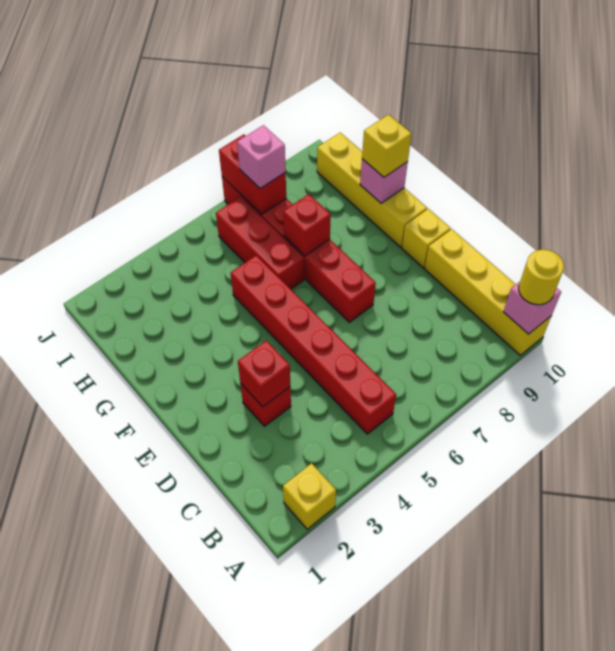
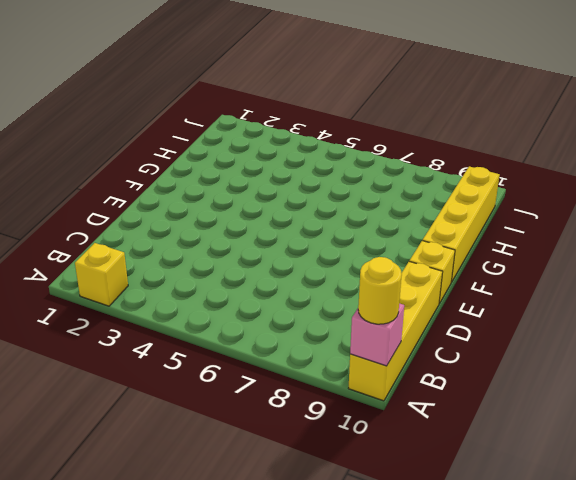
none -> red 1x6 brick [231,255,396,434]
none -> red 1x1 brick [240,383,291,426]
none -> red 1x6 brick [222,177,376,322]

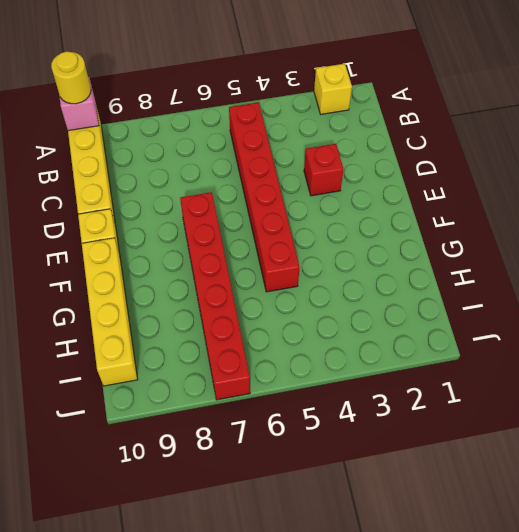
none -> red 1x3 brick [216,197,304,289]
none -> red 1x1 brick [238,340,290,407]
none -> red 1x1 brick [283,194,331,256]

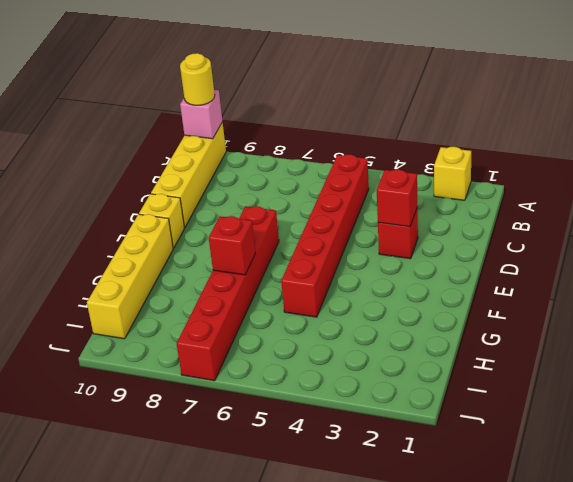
none -> red 1x3 brick [216,197,304,289]
none -> pink 1x1 brick [360,159,408,203]
none -> red 1x2 brick [219,134,286,214]

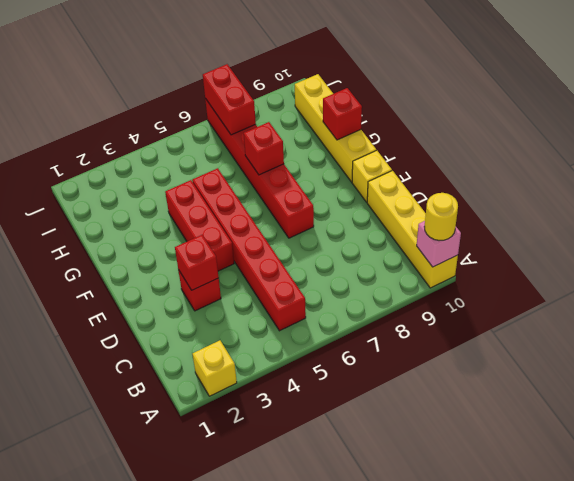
red 1x3 brick [165,180,234,271] -> red 1x3 brick moved to [216,197,304,289]
red 1x1 brick [323,88,362,140] -> pink 1x1 brick [360,159,408,203]
none -> yellow 1x1 brick [362,114,411,177]
none -> pink 1x1 brick [237,125,286,189]

